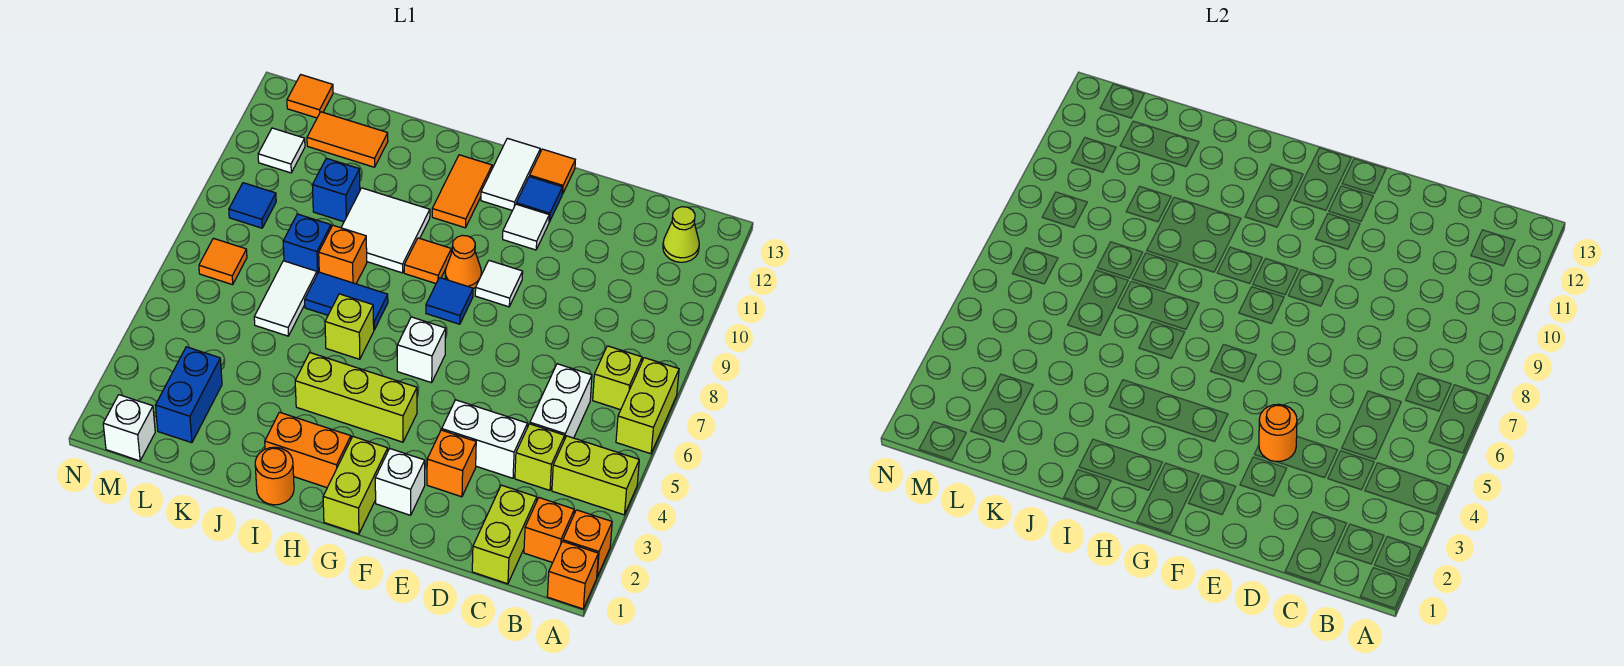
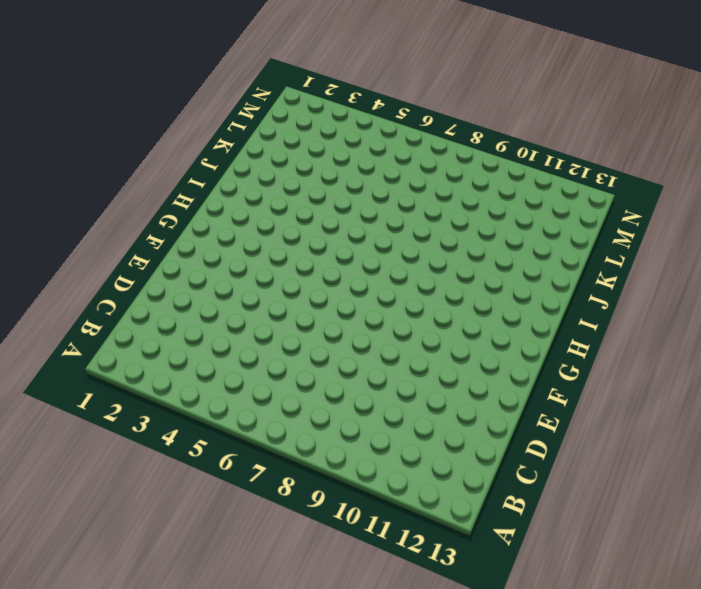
none -> orange 1x1 brick [547,541,598,609]
none -> orange 1x1 brick [563,510,612,577]
none -> lime 1x2 brick [552,436,639,515]
none -> lime 1x2 brick [616,358,679,454]

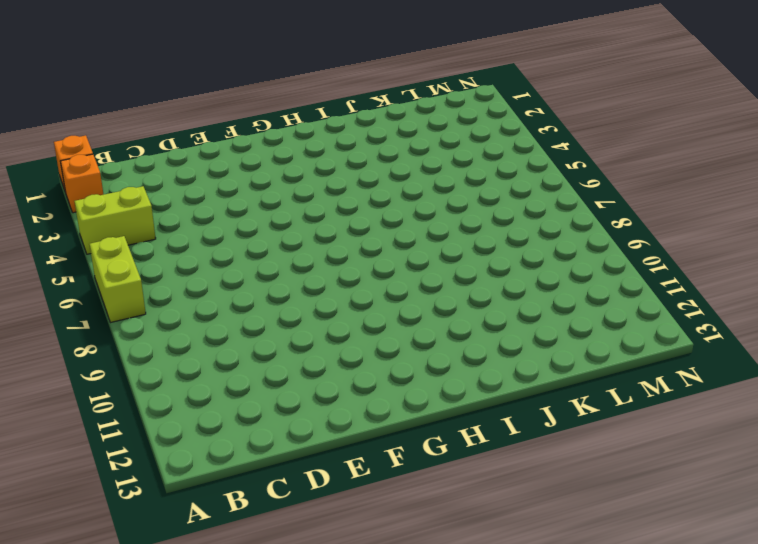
none -> orange 1x1 brick [524,498,574,563]
none -> lime 1x1 brick [593,346,642,410]
none -> lime 1x1 cone [663,207,699,262]
none -> lime 1x2 brick [472,485,537,584]

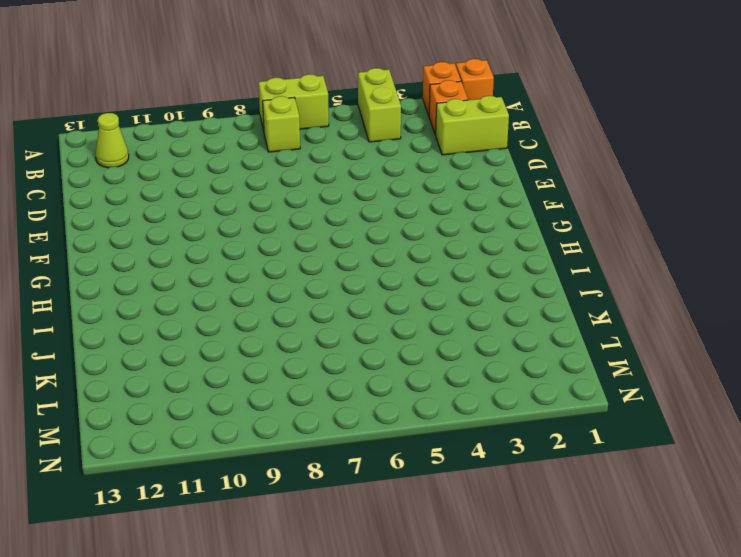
none -> lime 1x1 brick [515,424,565,490]
none -> white 1x2 brick [530,364,592,440]
none -> white 1x2 brick [442,400,527,478]
none -> orange 1x1 brick [427,430,476,497]

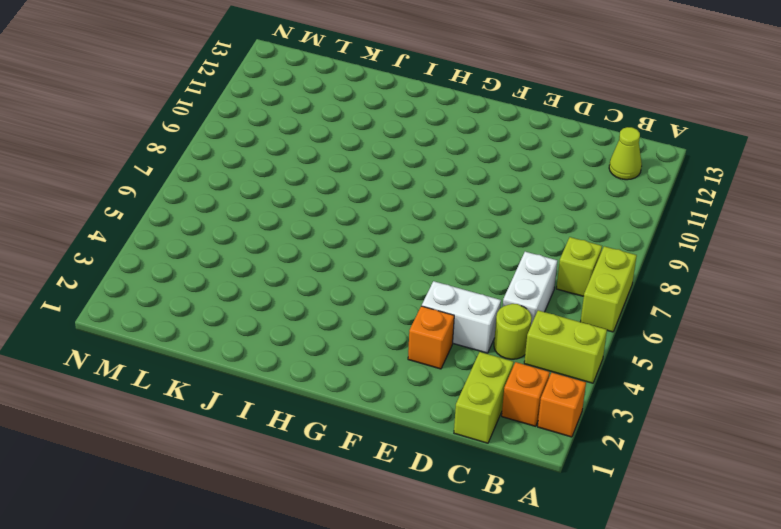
lime 1x1 round brick [494,304,532,359] -> lime 1x1 brick [515,424,565,490]
none -> orange 1x1 brick [547,541,598,609]
none -> white 1x1 brick [375,449,425,515]
none -> white 1x1 tile [475,261,523,307]
none -> white 1x1 tile [503,204,549,250]

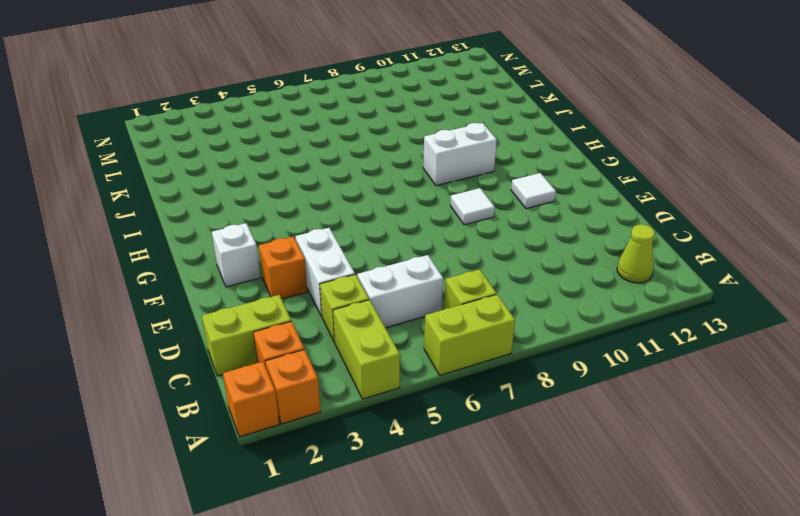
white 1x2 brick [423,123,497,186] -> orange 1x1 tile [404,238,451,284]
none -> blue 1x1 tile [516,177,562,222]
none -> orange 1x1 tile [530,149,575,194]
none -> lime 1x2 brick [323,437,388,534]
none -> lime 1x3 brick [295,353,417,442]

